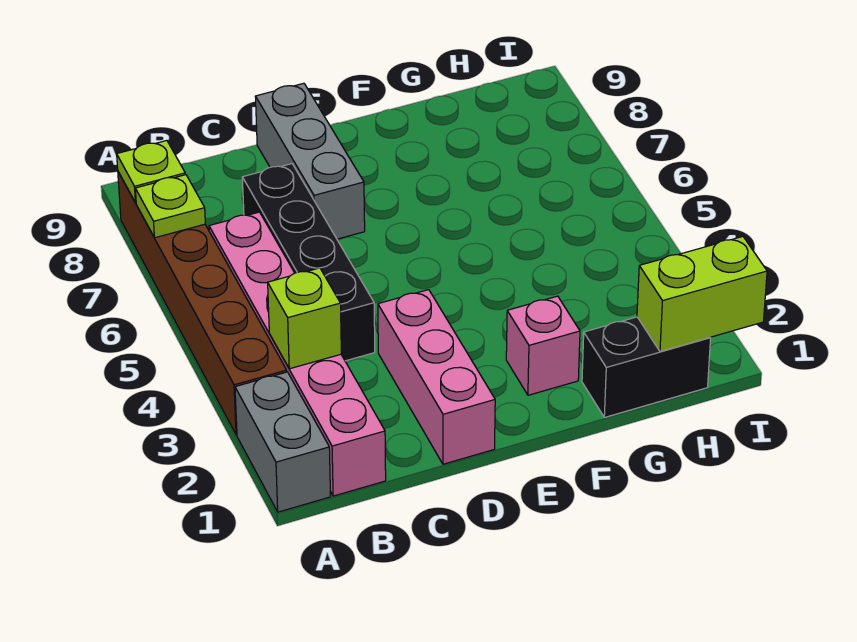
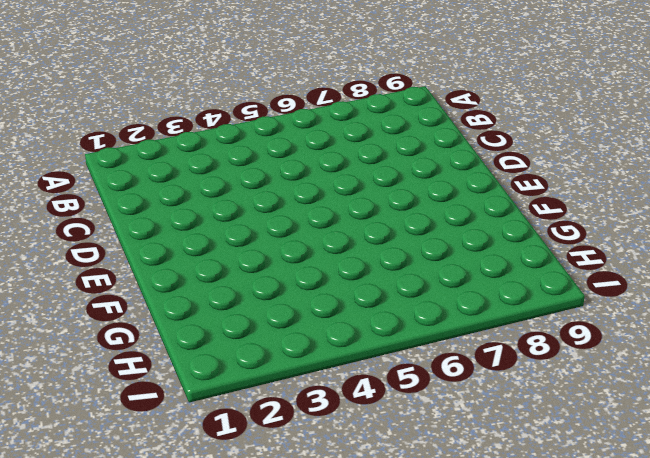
none -> grey 1x2 brick [235,372,331,512]
none -> brown 1x6 brick [118,172,287,435]
none -> pink 1x6 brick [209,212,386,496]

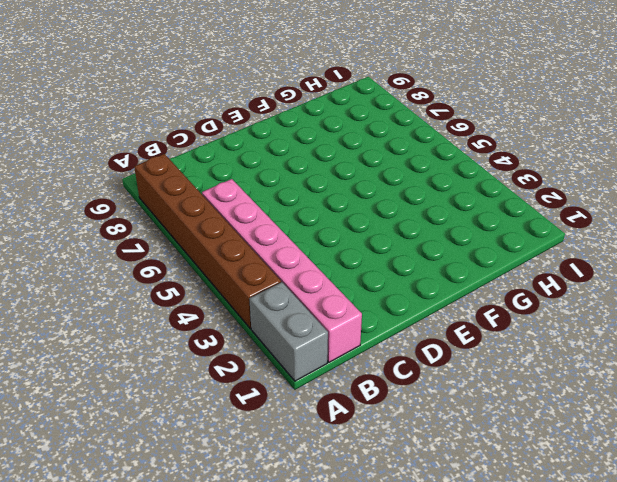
none -> black 1x4 brick [242,164,375,361]
none -> pink 1x3 brick [378,290,495,464]
none -> grey 1x3 brick [255,83,365,239]

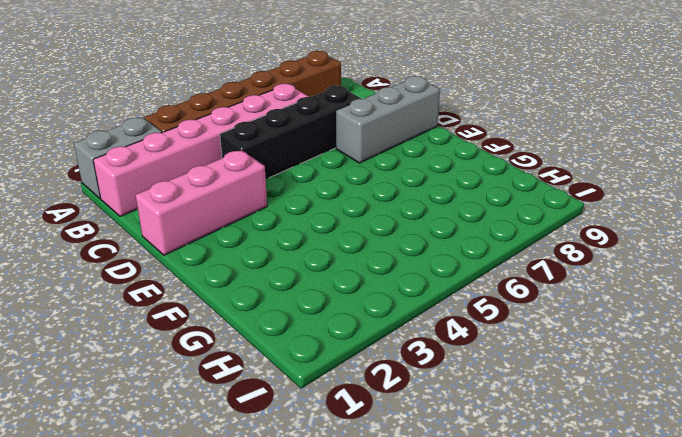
none -> pink 1x1 brick [506,296,580,395]
none -> black 1x2 brick [582,317,711,417]
none -> lime 1x1 plate [135,175,205,238]

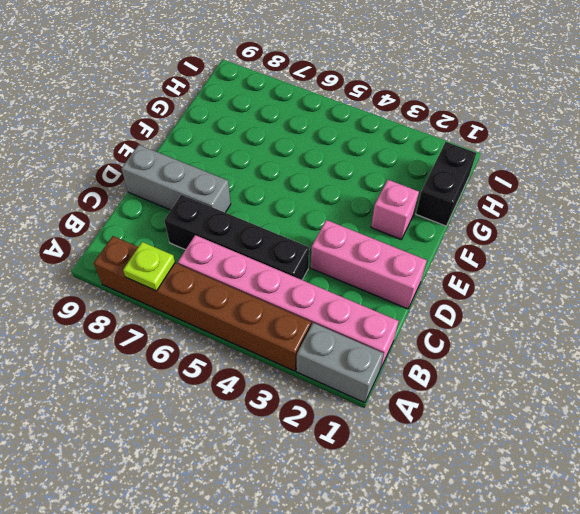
none -> lime 1x1 plate [117,141,185,203]
none -> lime 1x1 brick [268,268,341,369]
none -> lime 1x2 brick [637,237,767,352]

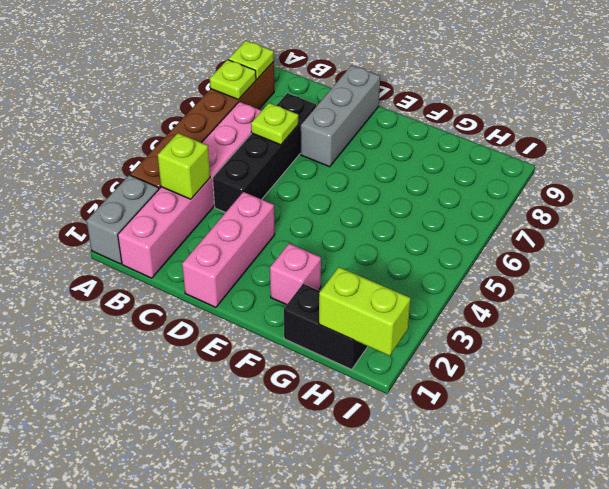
lime 1x1 plate [251,103,298,145] -> none

